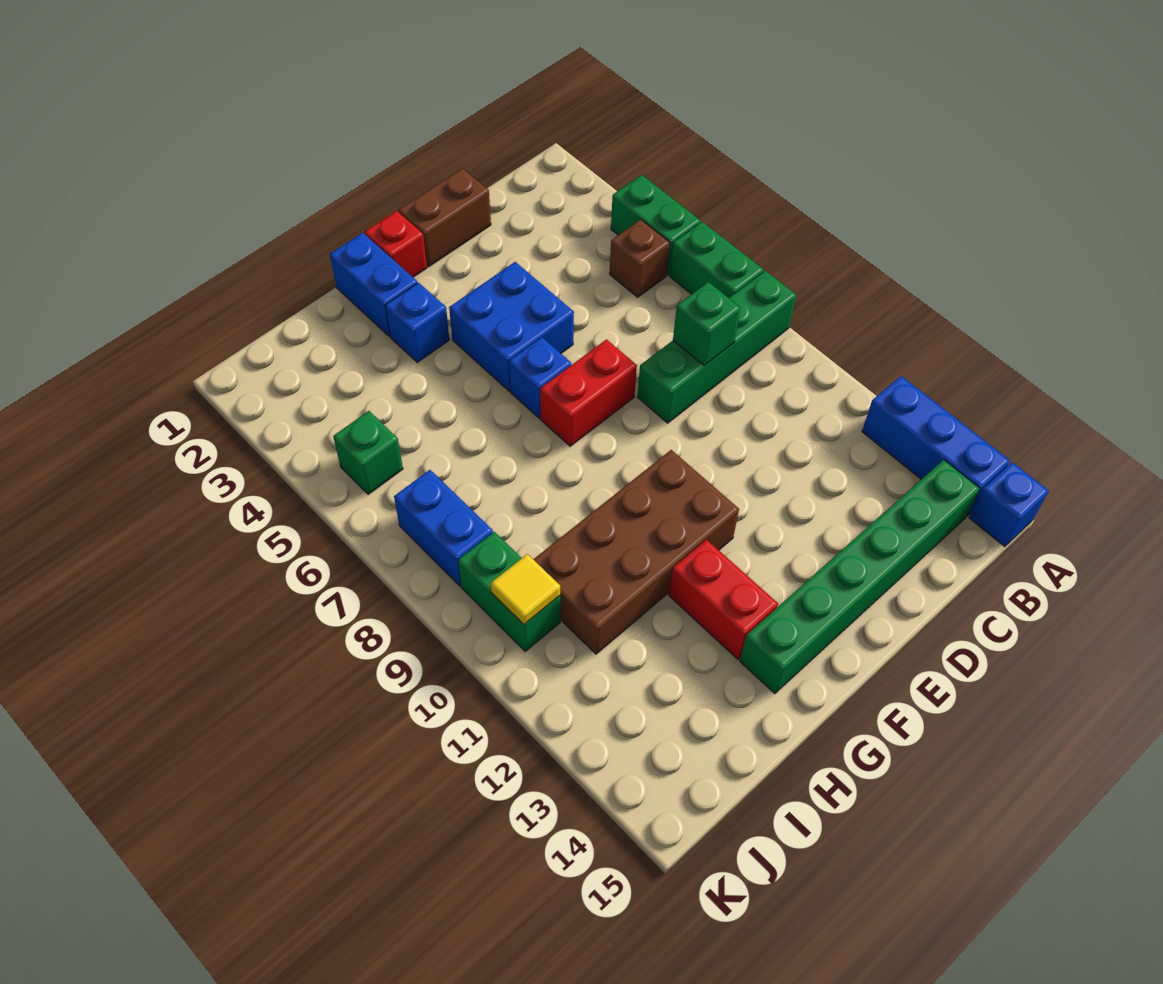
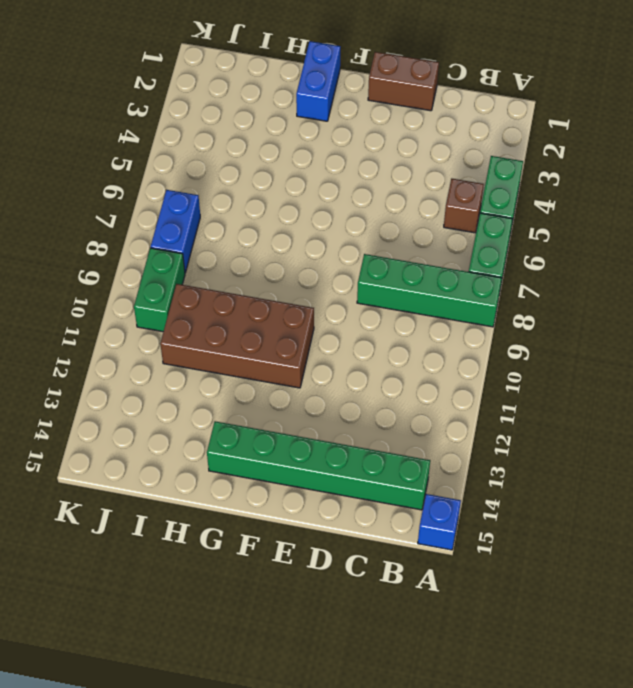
none -> blue 1x3 brick [862,376,1010,516]
none -> blue 2x2 brick [449,262,574,391]
none -> red 1x2 brick [540,340,637,446]

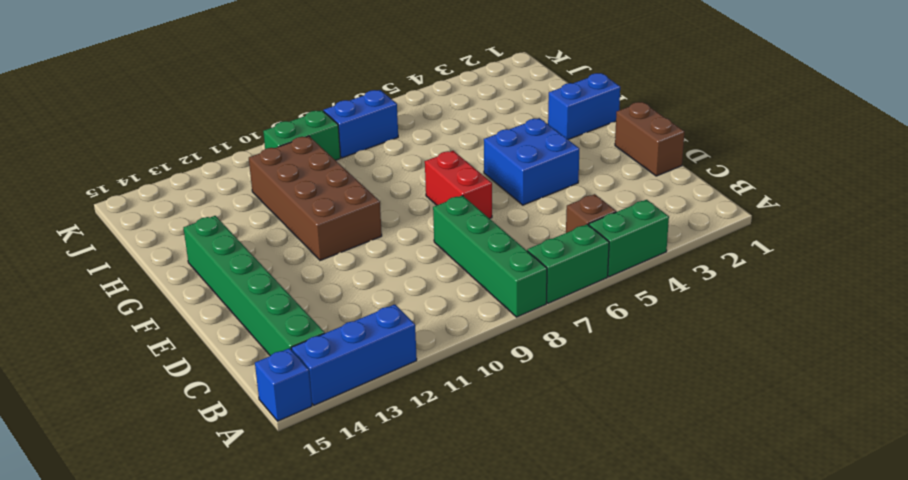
none -> red 1x1 brick [365,211,427,277]
none -> blue 1x1 brick [509,337,571,418]
none -> blue 1x1 brick [385,283,449,362]

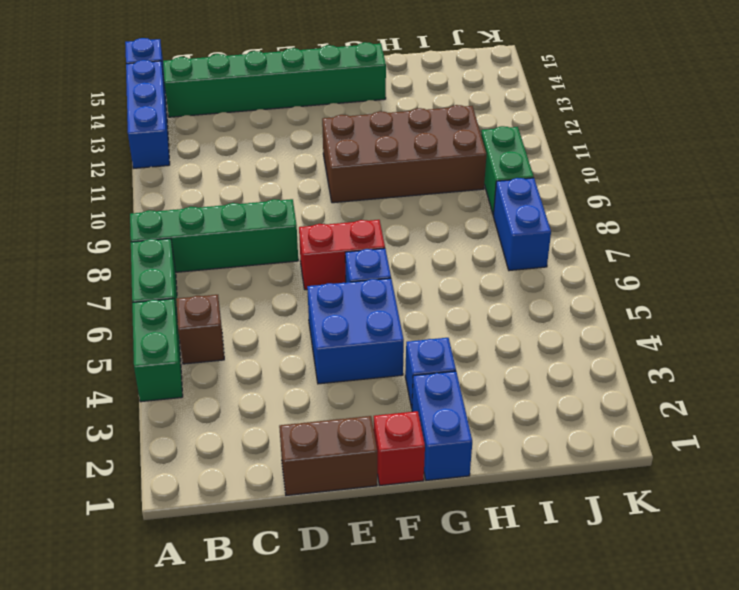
none -> red 1x2 brick [669,540,778,659]
none -> green 1x1 brick [333,411,403,494]
none -> green 1x1 brick [673,282,740,366]

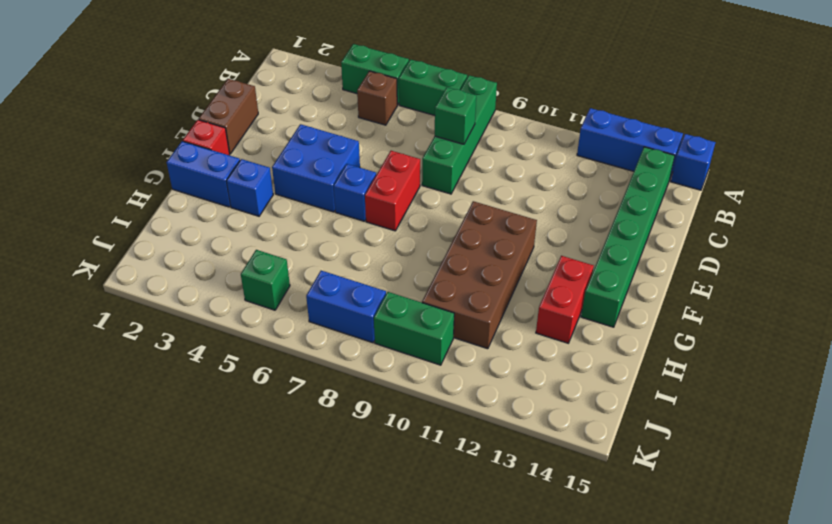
red 1x2 brick [536,256,594,343] -> red 1x2 brick turned to [669,540,778,659]
none -> yellow 1x1 tile [491,554,560,624]

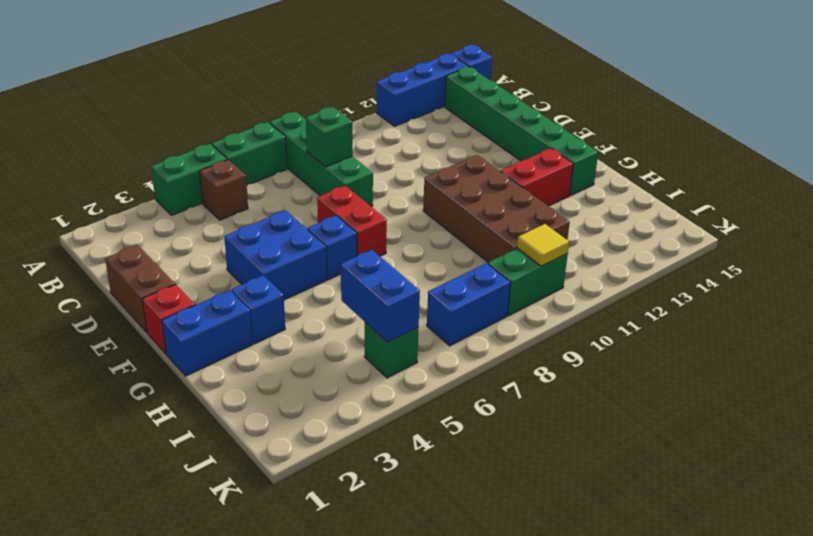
blue 1x2 brick [341,250,420,342] -> none

